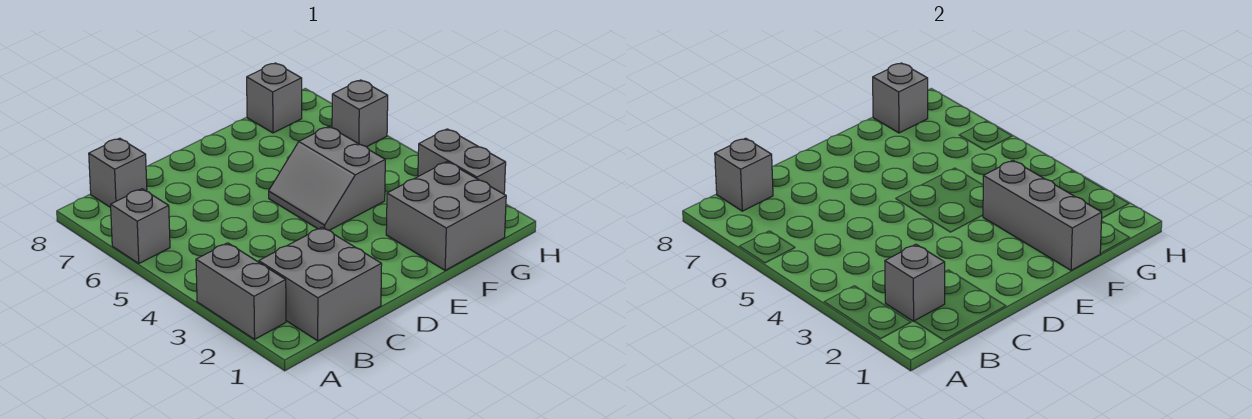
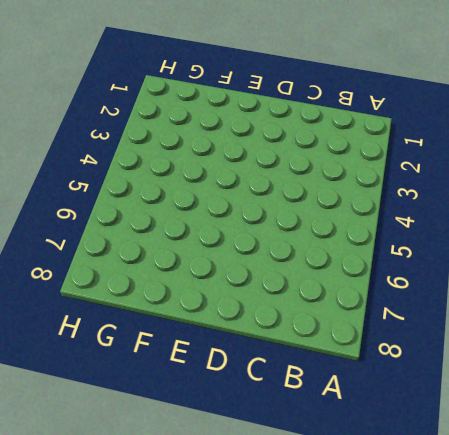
none -> grey 1x2 brick [196,243,286,339]
none -> grey 1x1 brick [111,189,170,263]
none -> grey 2x2 brick [259,227,382,341]

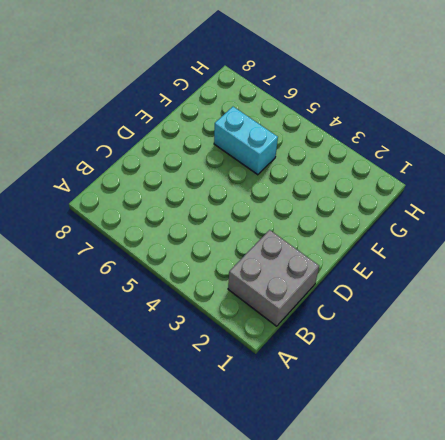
cyan 1x2 brick [214,107,278,175] -> grey 2x2 slope [269,127,385,231]
none -> grey 1x2 brick [196,243,286,339]
none -> grey 1x1 brick [111,189,170,263]
none -> grey 1x1 brick [89,138,147,208]

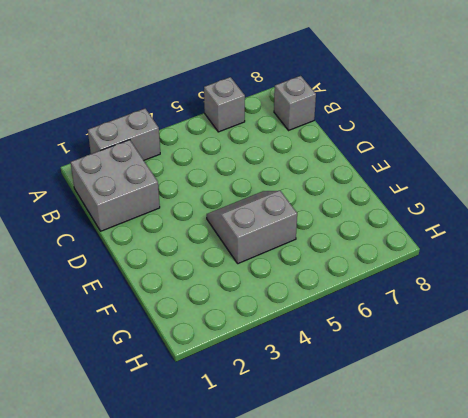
none -> grey 2x2 brick [386,162,506,270]
none -> grey 1x1 brick [247,63,302,133]
none -> grey 1x2 brick [418,129,506,194]

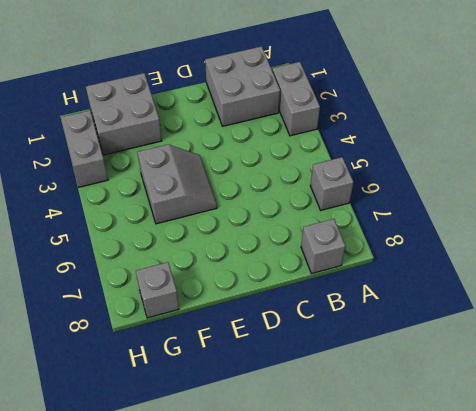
none -> grey 1x1 brick [332,80,388,147]
none -> grey 1x1 brick [885,244,945,321]
none -> grey 1x1 brick [715,138,773,211]

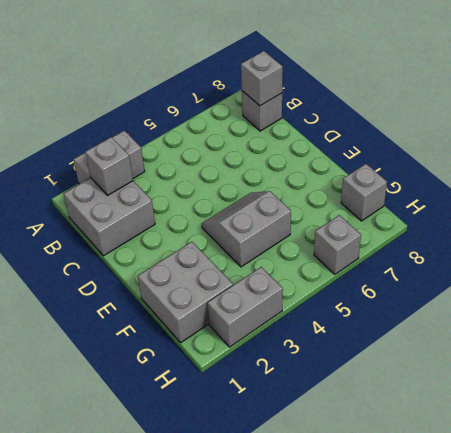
none -> grey 1x1 brick [111,189,170,263]
none -> grey 1x3 brick [983,160,1102,270]
none -> grey 1x1 brick [873,63,928,133]

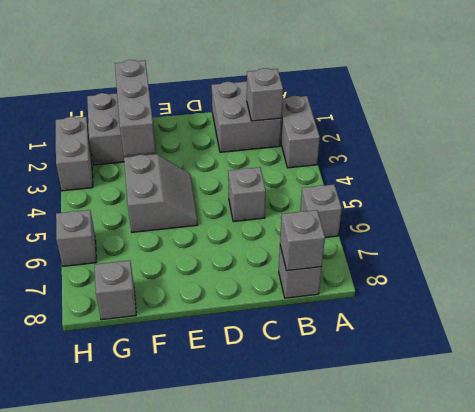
grey 1x1 brick [228,167,266,222] -> grey 1x1 brick moved to [873,63,928,133]

